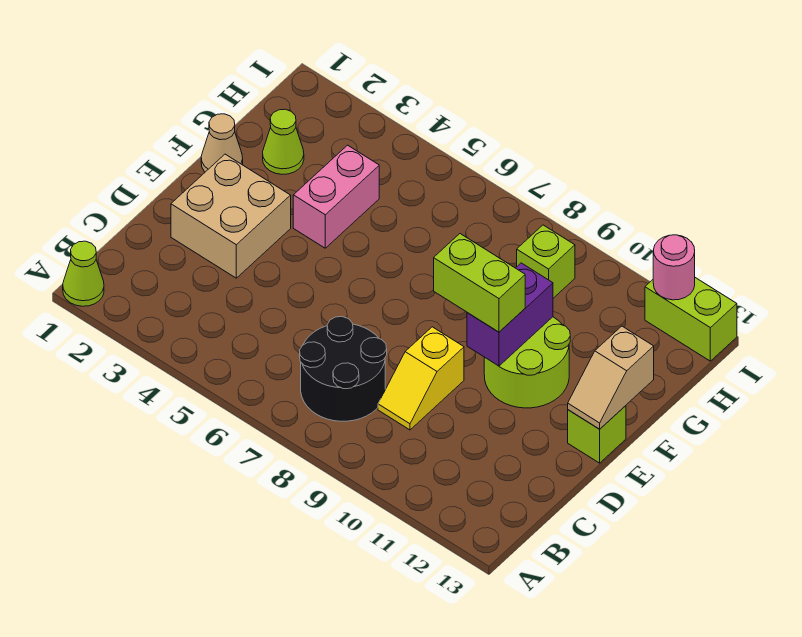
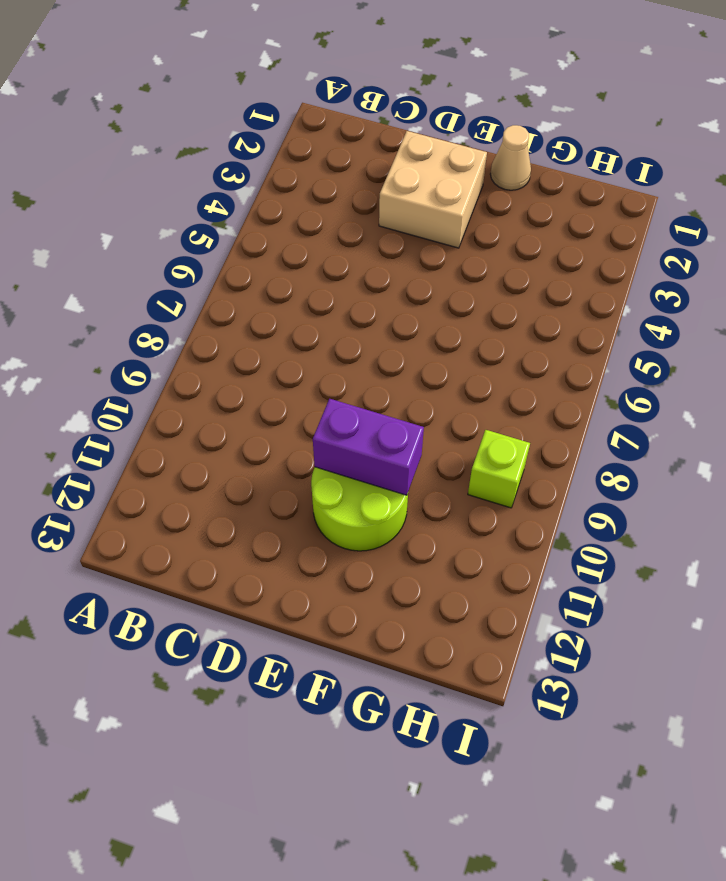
none -> lime 1x1 cone [63,241,104,306]
none -> black 2x2 round brick [300,317,387,421]
none -> yellow 1x2 slope [378,327,464,430]

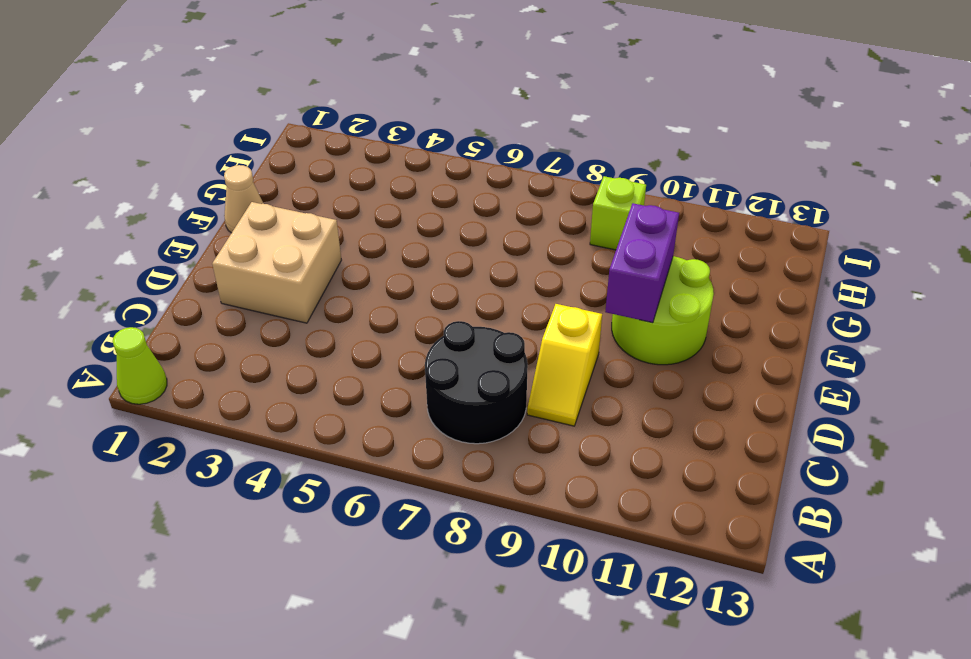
none -> lime 1x1 brick [568,406,626,463]
none -> pink 1x2 brick [293,145,379,248]
none -> lime 1x1 cone [263,109,304,174]

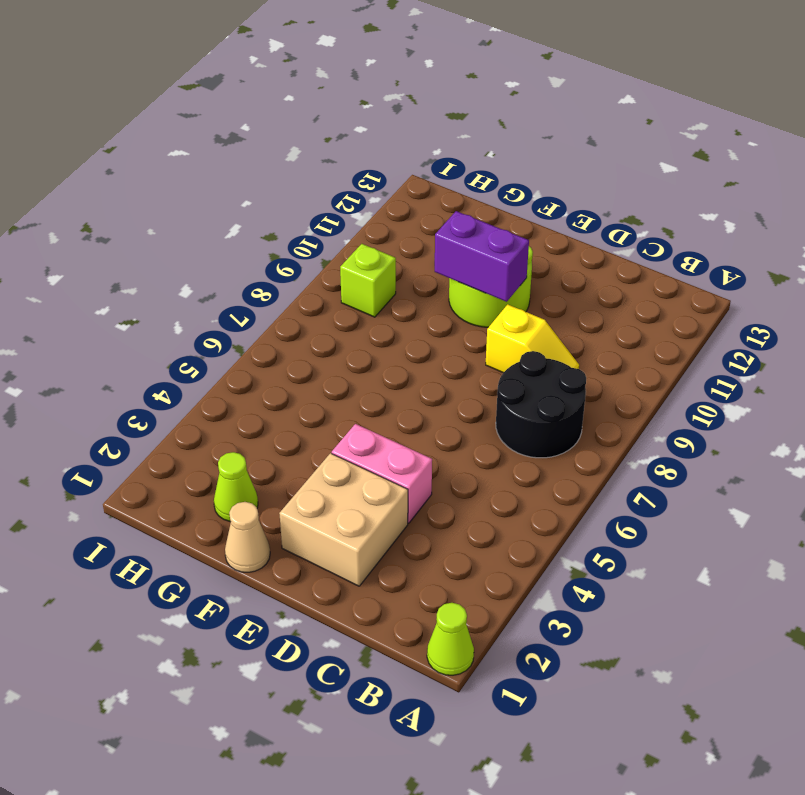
pink 1x2 brick [332,424,432,523] -> pink 1x2 brick moved to [293,145,379,248]
none -> lime 1x1 brick [568,406,626,463]
none -> lime 1x2 brick [645,278,737,361]
none -> tan 1x2 slope [568,326,654,429]

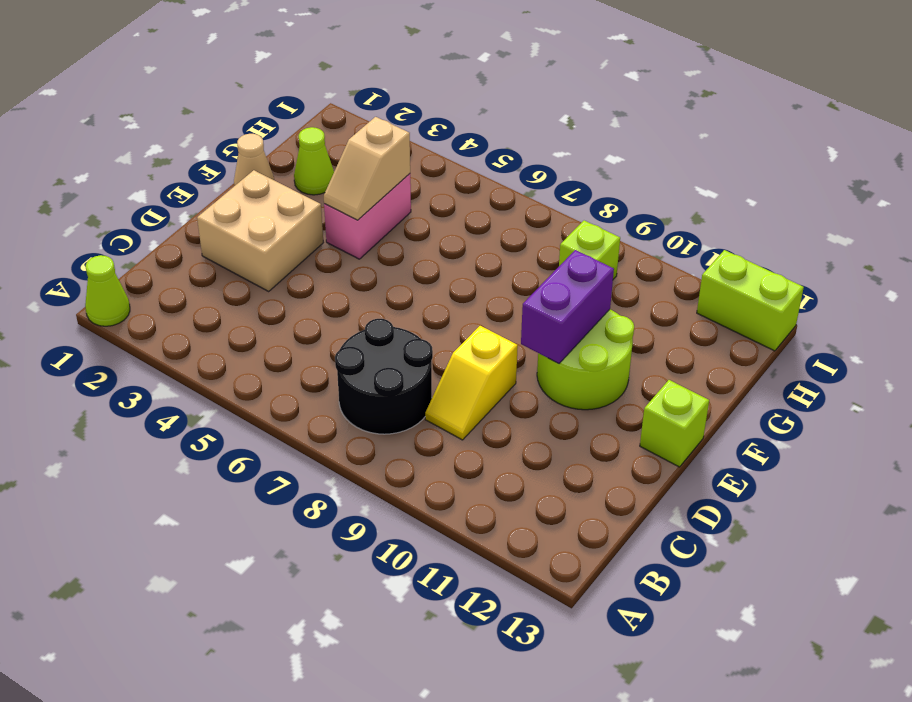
tan 1x2 slope [324,117,410,220] -> tan 1x2 slope moved to [568,326,654,429]
none -> pink 1x1 round brick [653,235,695,300]
none -> lime 1x2 brick [434,234,525,332]

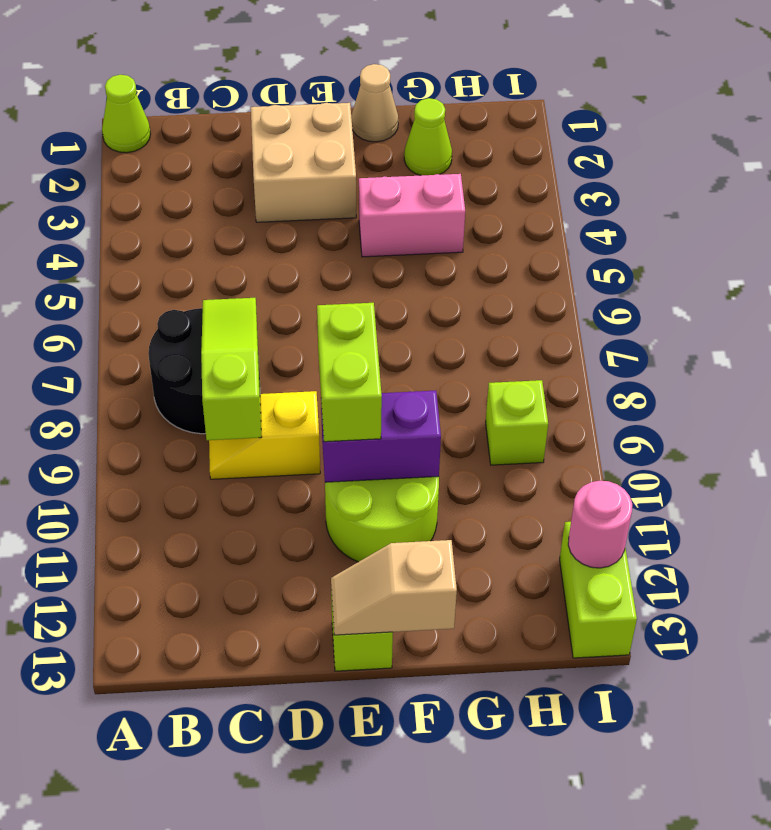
lime 1x3 slope [201,298,261,440] -> none

